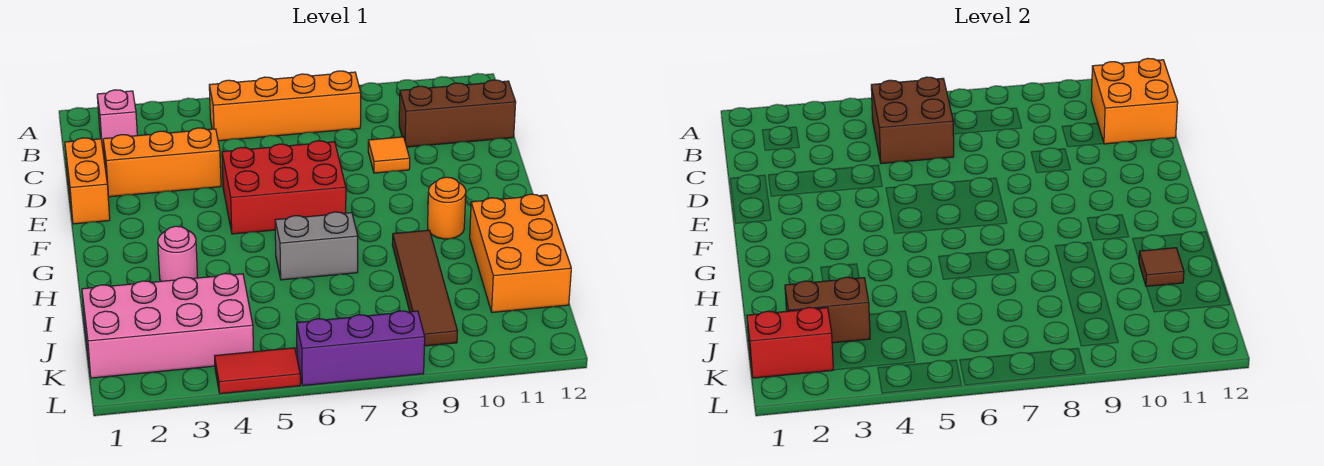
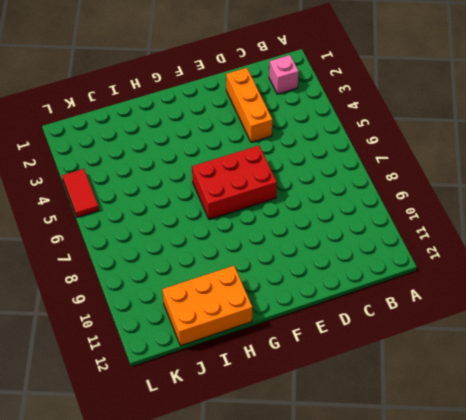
red 2x3 brick [192,146,277,219] -> red 2x3 brick turned to [222,141,346,234]
none -> orange 1x4 brick [209,71,361,141]
none -> brown 1x3 brick [399,80,516,147]
none -> orange 1x2 brick [65,138,110,224]

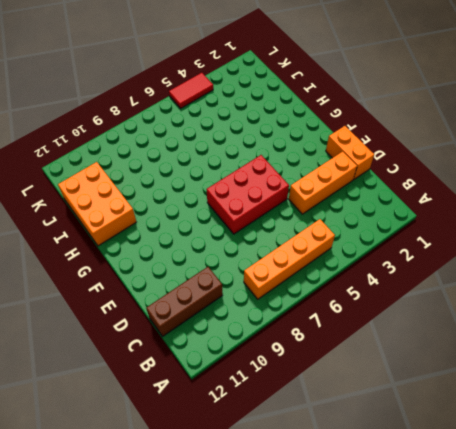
none -> pink 1x1 brick [97,90,137,151]
none -> orange 1x1 tile [368,137,410,173]
none -> orange 1x1 round brick [428,177,466,239]

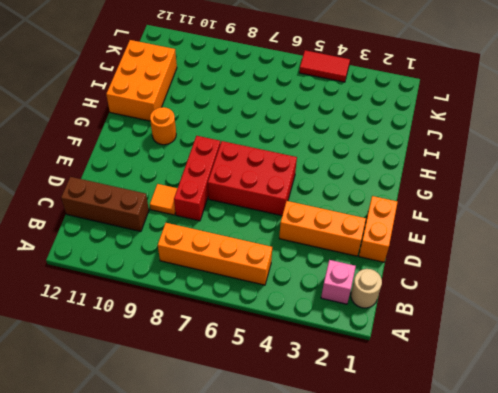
tan 1x1 round brick [351,269,382,308] -> none
red 1x3 brick [174,136,220,221] -> none
none -> pink 1x1 round brick [158,226,197,281]
none -> grey 1x2 brick [275,212,358,280]
none -> brown 1x4 tile [392,230,457,346]

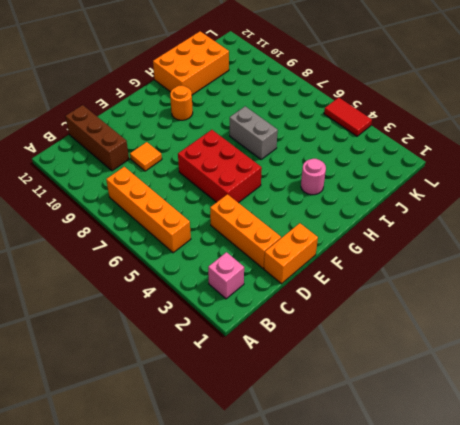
none -> brown 1x4 tile [392,230,457,346]
none -> pink 2x4 brick [82,273,254,378]
none -> purple 1x3 brick [297,311,425,386]

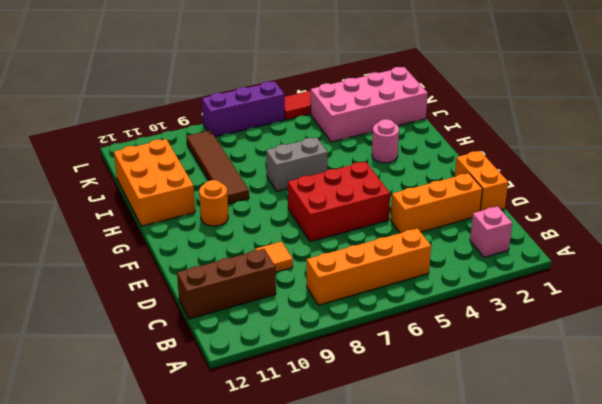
none -> brown 2x2 brick [871,77,954,164]
none -> orange 2x2 brick [1091,59,1178,144]
none -> brown 1x1 tile [1139,248,1184,287]

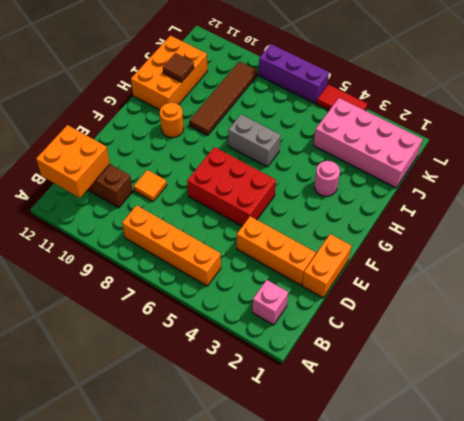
none -> brown 2x2 brick [871,77,954,164]
none -> brown 1x2 brick [785,277,870,343]
none -> red 1x2 brick [747,307,833,378]

